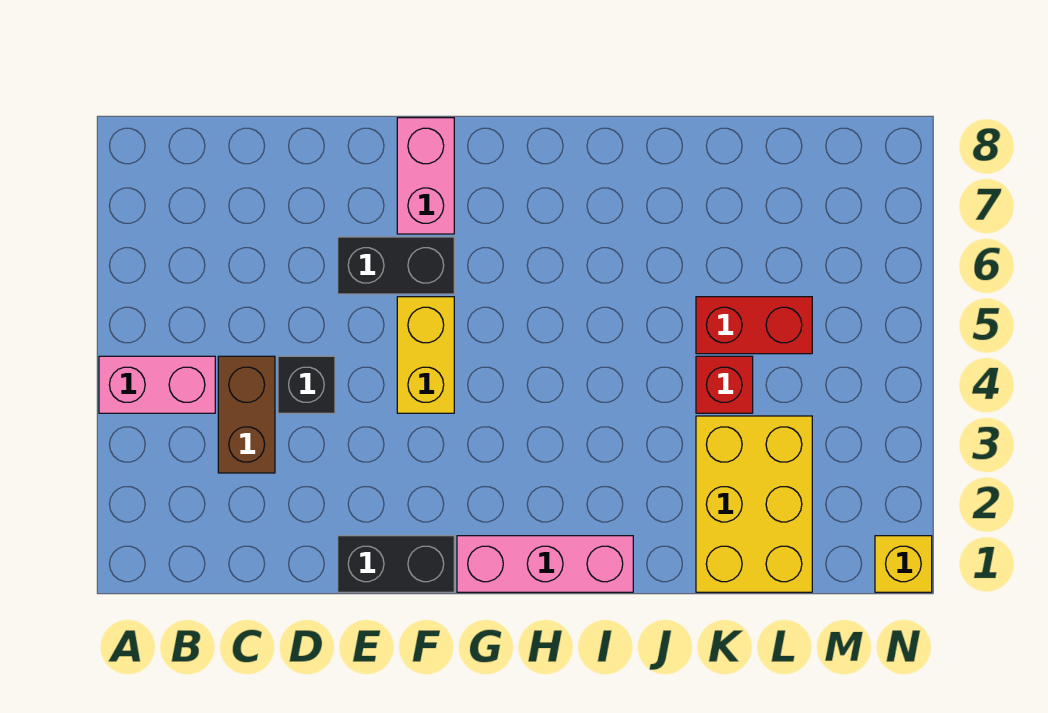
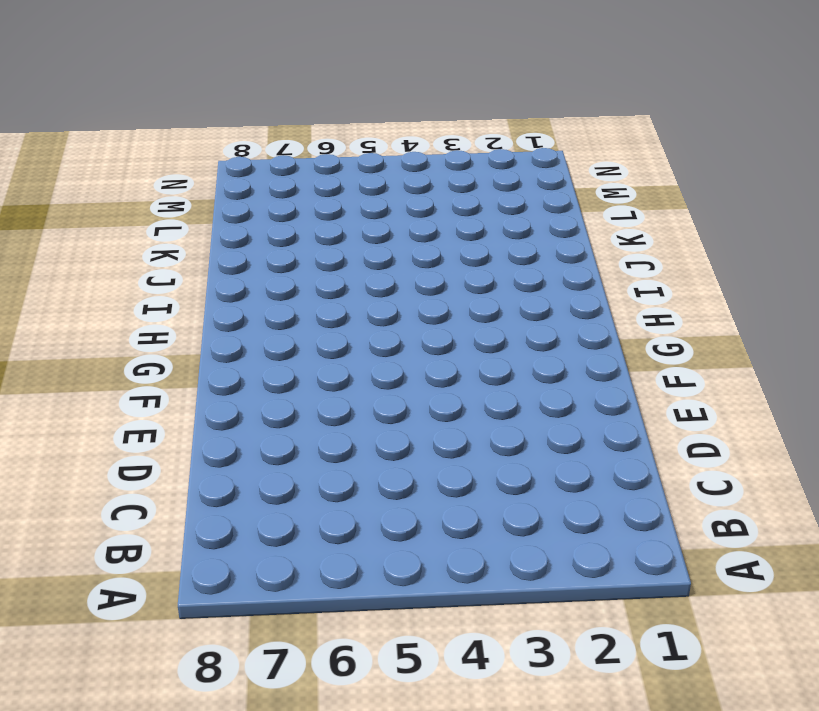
none -> pink 1x2 brick [99,356,215,413]
none -> brown 1x2 brick [218,356,275,473]
none -> black 1x1 brick [278,356,335,413]

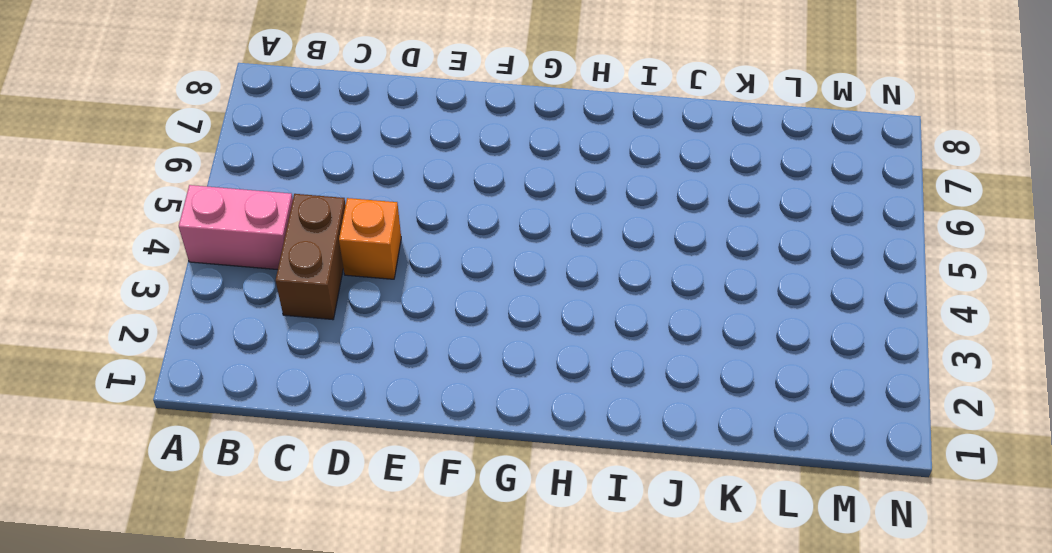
orange 1x1 brick [339,198,401,279] -> black 1x1 brick [278,356,335,413]
none -> black 1x2 brick [338,536,454,592]
none -> black 1x2 brick [338,237,454,294]
none -> yellow 1x2 brick [397,297,454,413]

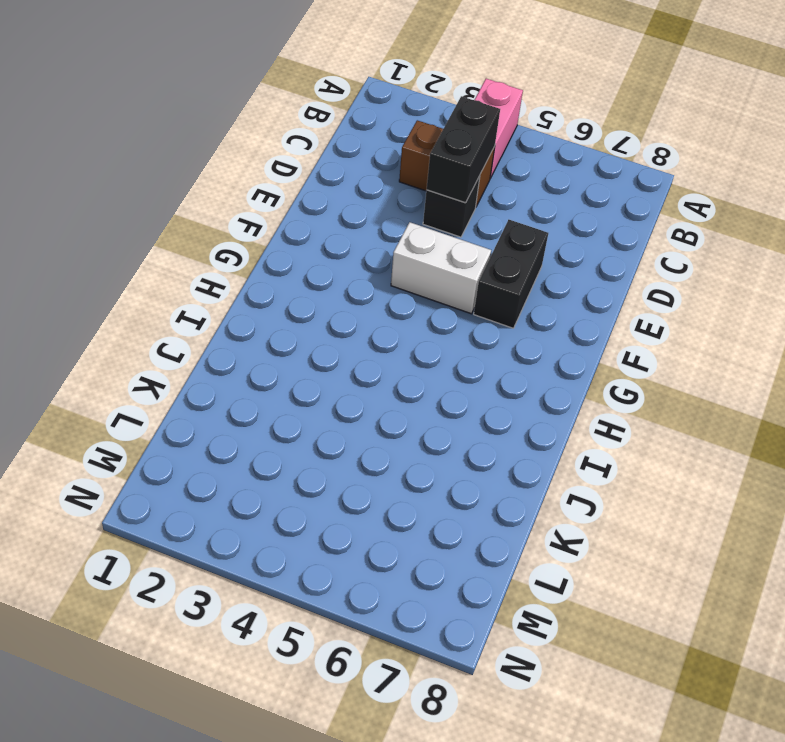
black 1x2 brick [427,96,500,203] -> black 1x2 brick moved to [338,536,454,592]
white 1x2 brick [391,222,491,314] -> yellow 1x2 brick [397,297,454,413]
none -> pink 1x2 brick [397,118,454,234]
none -> pink 1x3 brick [457,536,633,592]
none -> yellow 2x3 brick [696,416,812,592]

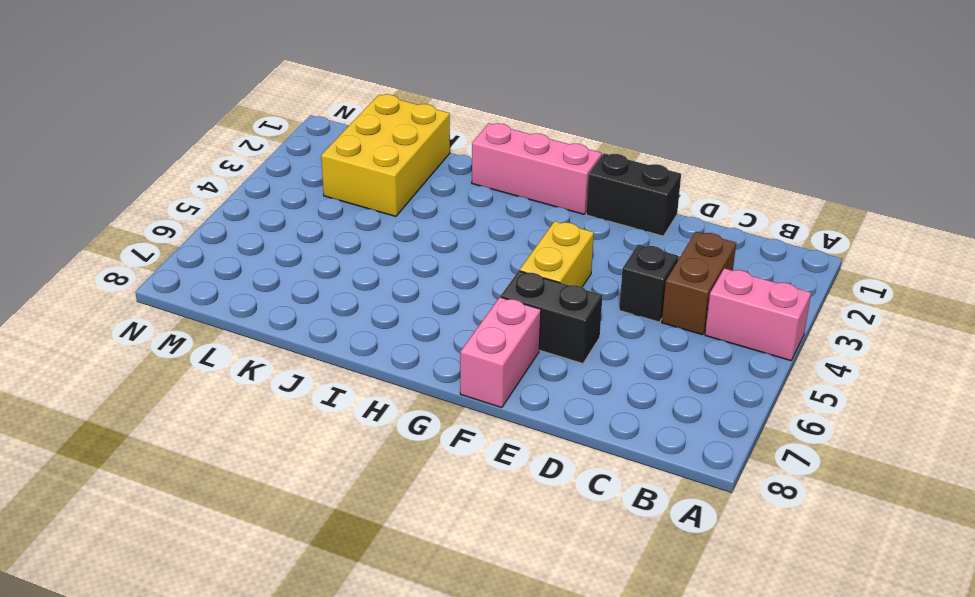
none -> red 1x1 brick [696,356,753,413]
none -> red 1x2 brick [696,297,812,354]
none -> yellow 1x1 brick [875,536,932,592]

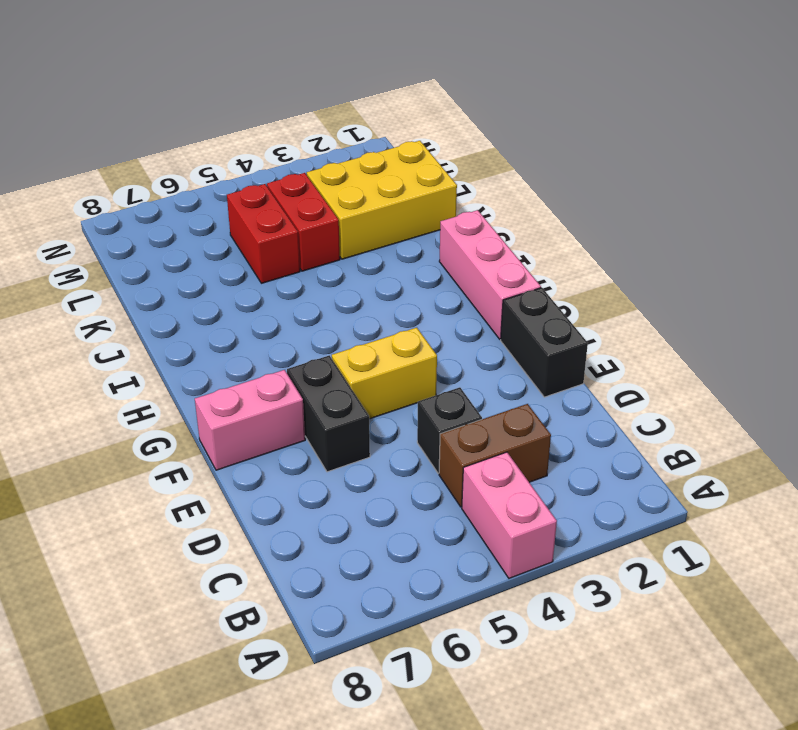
red 1x2 brick [267,173,340,271] -> red 1x1 brick [696,356,753,413]
none -> yellow 1x1 brick [875,536,932,592]

